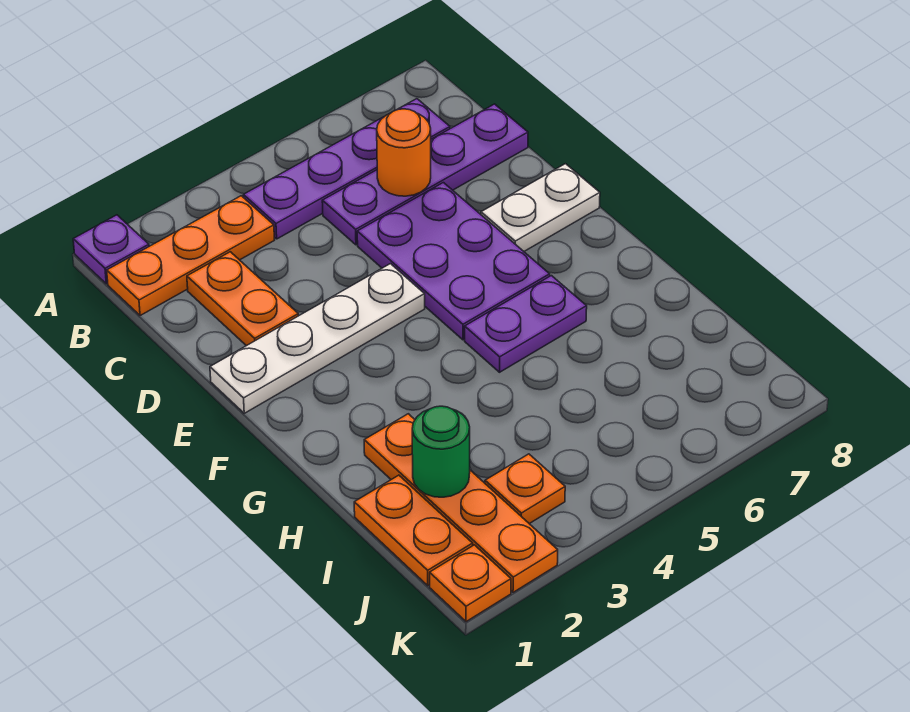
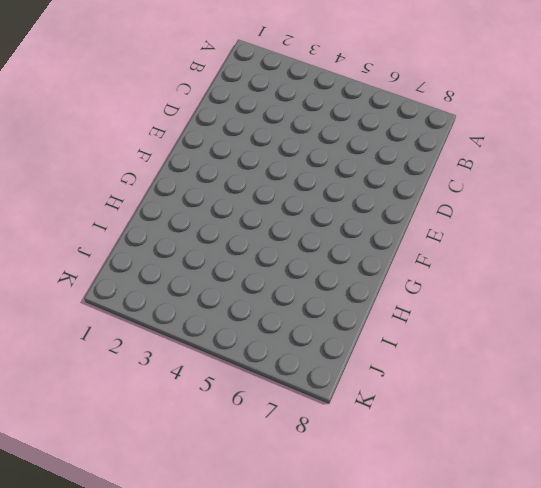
none -> purple 1x1 plate [73,215,149,284]
none -> orange 1x3 plate [107,196,274,316]
none -> purple 1x4 plate [243,99,450,239]

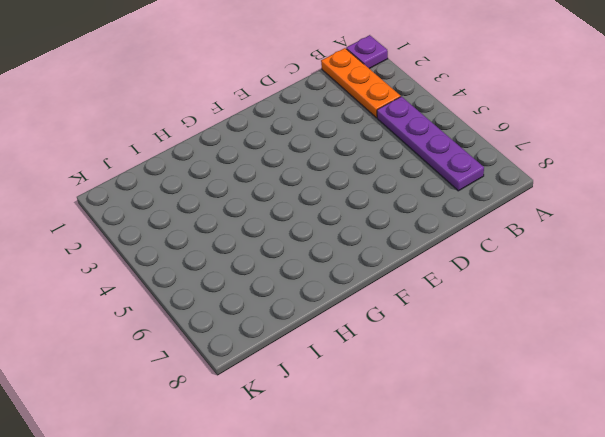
none -> orange 1x2 plate [187,252,298,346]
none -> purple 1x4 plate [322,104,528,245]
none -> purple 2x3 plate [357,183,550,340]

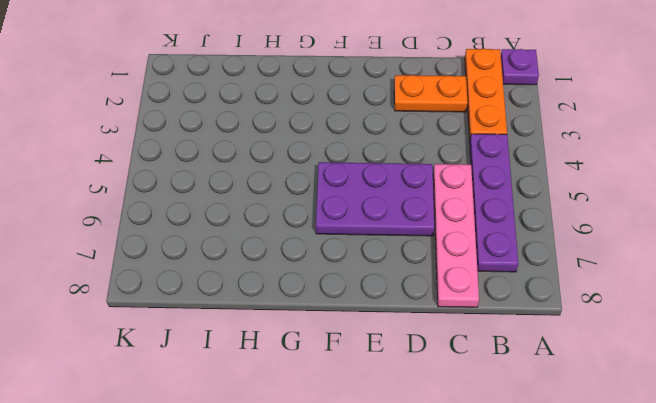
pink 1x4 plate [433,164,479,307] -> purple 1x4 plate [322,104,528,245]
none -> white 1x4 plate [210,264,425,413]
none -> white 1x2 plate [481,164,600,251]
none -> purple 1x2 plate [465,276,587,372]

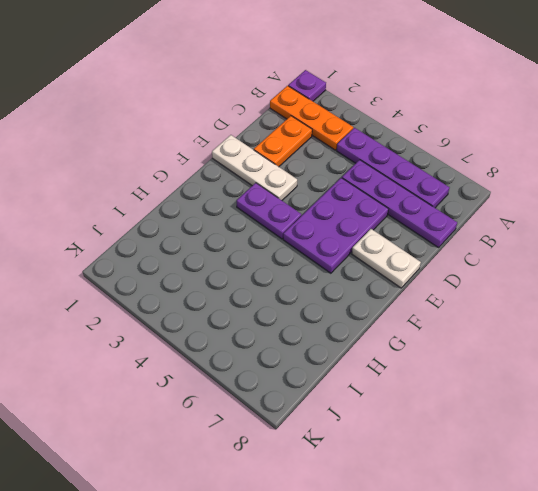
white 1x3 plate [212,135,297,200] -> white 1x4 plate [210,264,425,413]
purple 1x2 plate [237,183,301,239] -> purple 1x2 plate moved to [465,276,587,372]
none -> orange 1x4 plate [364,414,558,592]
none -> orange 1x2 plate [354,475,473,586]
none -> orange 1x1 plate [485,454,565,524]

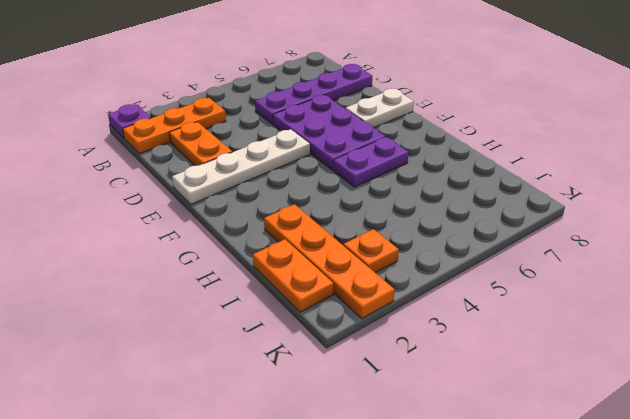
none -> purple 1x4 plate [243,99,450,239]
none -> orange 1x1 plate [430,545,511,622]
none -> orange 1x1 round brick [377,109,431,196]

